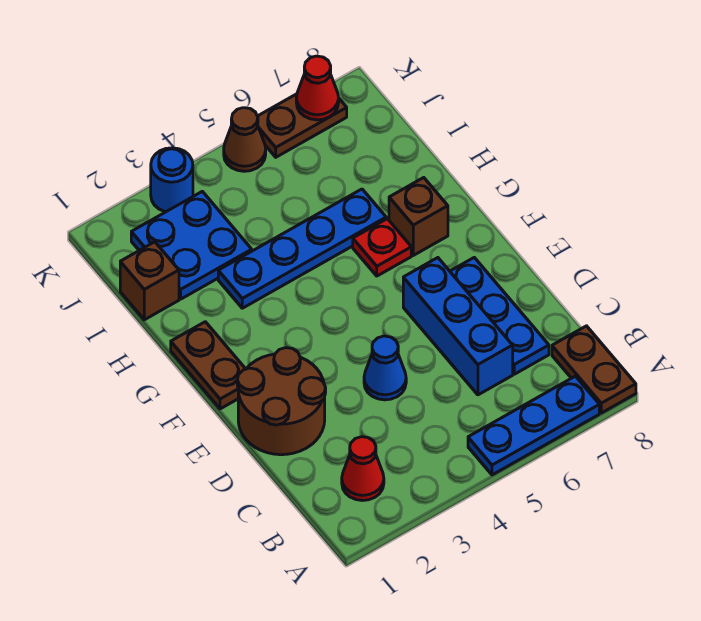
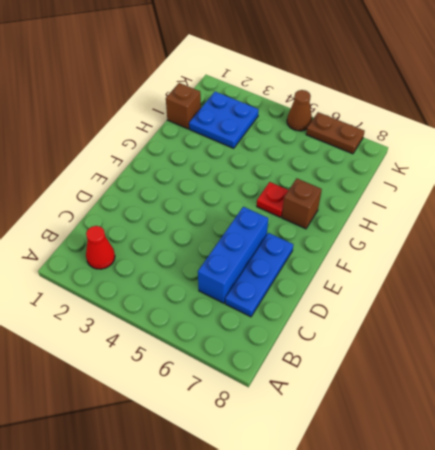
none -> blue 1x3 plate [468,376,599,475]
none -> brown 1x2 plate [552,326,636,413]
none -> brown 2x2 round brick [237,348,326,455]

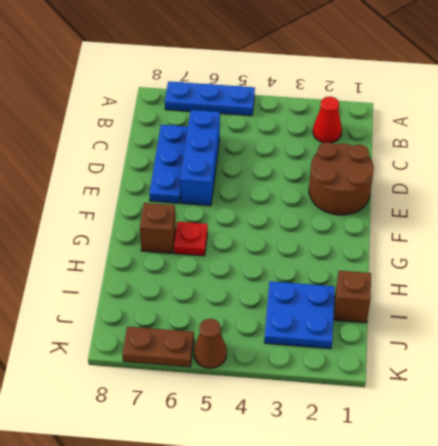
none -> brown 1x2 plate [552,326,636,413]
none -> blue 1x1 cone [364,336,406,400]
none -> brown 1x2 plate [171,322,245,409]

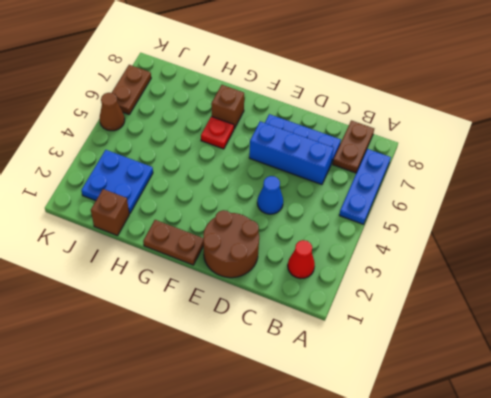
brown 1x2 plate [333,120,374,173] -> brown 1x2 plate turned to [552,326,636,413]
none -> blue 1x4 plate [218,189,386,308]
none -> blue 1x1 round brick [151,148,193,212]
none -> red 1x1 cone [296,56,339,120]

